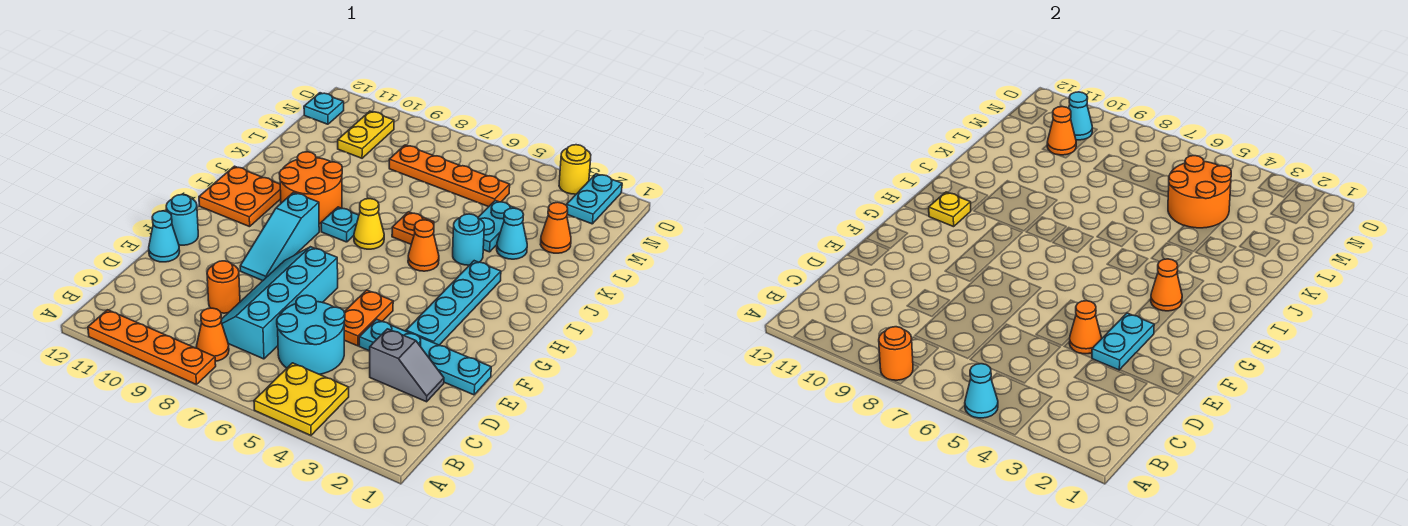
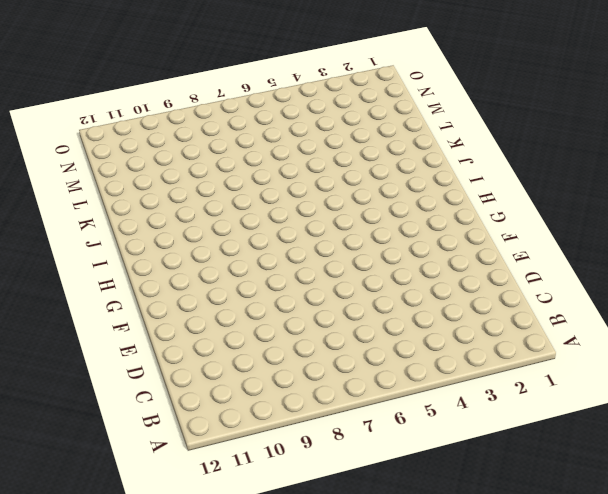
none -> yellow 2x2 plate [254,363,349,435]
none -> orange 1x4 plate [88,310,216,385]
none -> orange 1x1 cone [196,308,229,361]
none -> cyan 2x2 round brick [277,295,345,374]

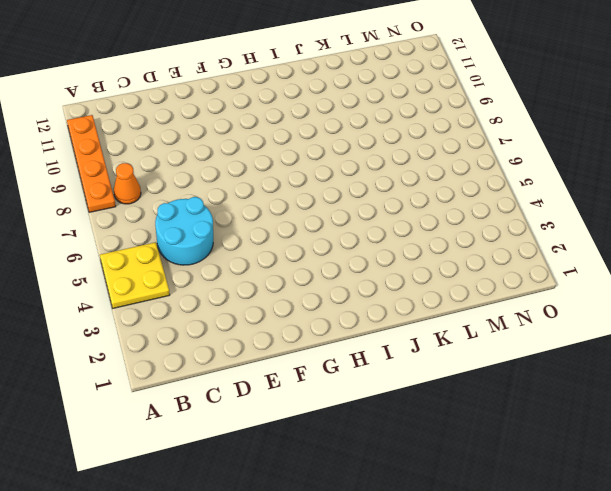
none -> cyan 2x4 slope [221,247,338,359]
none -> grey 1x2 slope [370,329,444,402]
none -> orange 1x1 round brick [207,261,240,313]
none -> cyan 1x4 plate [359,319,491,395]

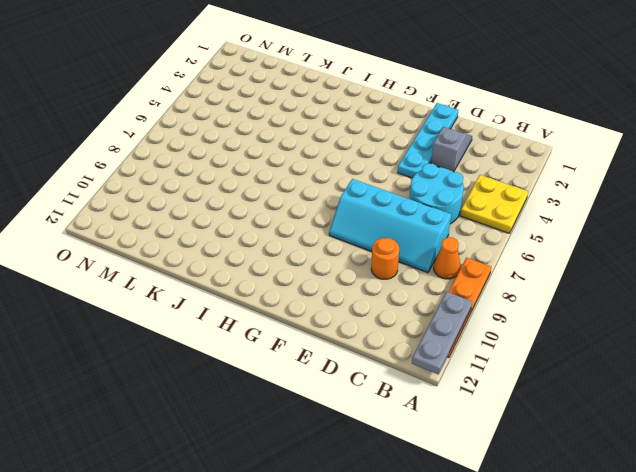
grey 1x3 plate [412,292,472,374] -> none
none -> orange 1x2 plate [344,290,393,346]
none -> cyan 1x1 cone [149,211,180,262]
none -> cyan 1x4 plate [406,261,501,345]
none -> cyan 1x3 slope [240,192,319,281]

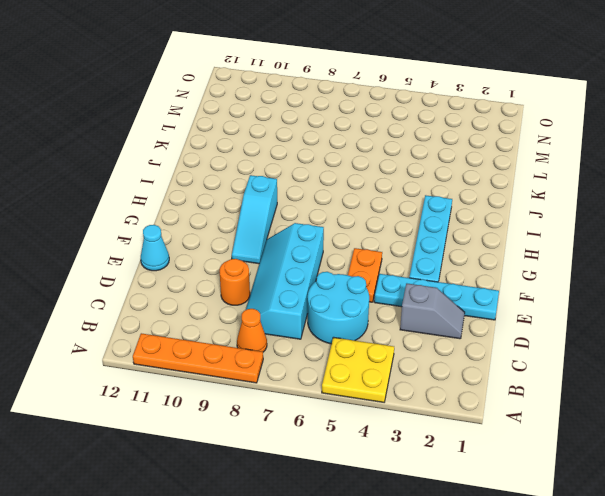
none -> cyan 1x1 round brick [166,195,198,245]
none -> orange 2x2 plate [199,166,281,227]
none -> orange 1x1 cone [408,220,439,271]
none -> yellow 1x1 cone [354,199,384,249]

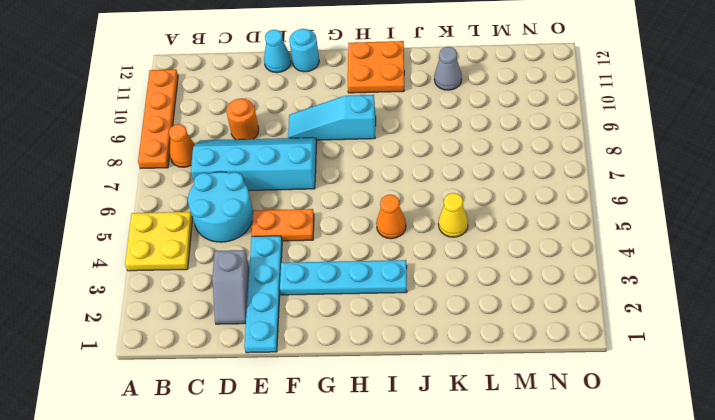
yellow 1x1 cone [438,193,468,237] -> yellow 1x1 cone moved to [354,199,384,249]
grey 1x1 cone [434,47,462,90] -> none
none -> cyan 1x1 plate [321,207,359,242]
none -> orange 2x2 round brick [279,152,342,224]
none -> cyan 1x1 round brick [453,214,484,265]
none -> orange 1x1 plate [392,212,434,244]

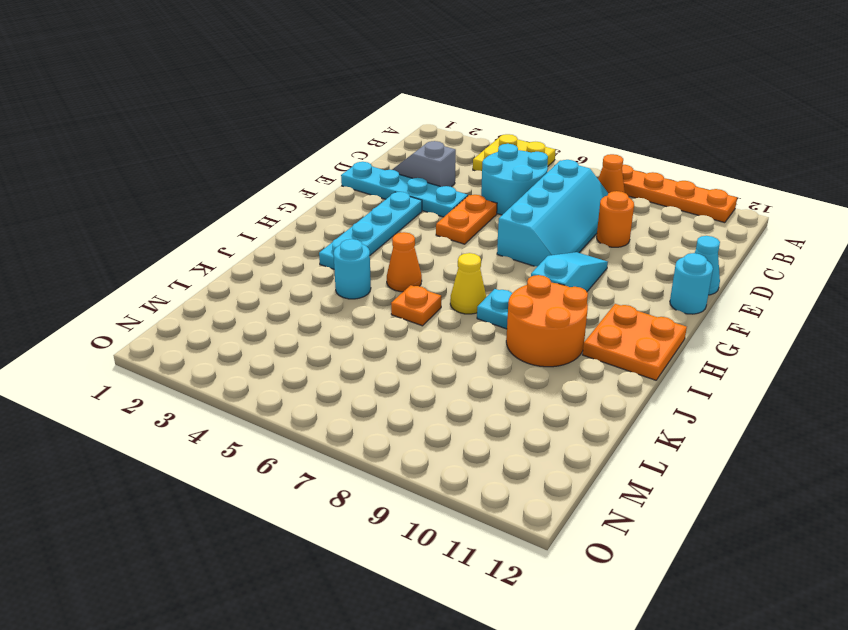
none -> cyan 1x1 cone [497,208,527,259]
none -> cyan 1x2 plate [478,200,516,252]
none -> orange 1x1 cone [540,202,571,253]
none -> orange 1x4 plate [389,145,510,207]

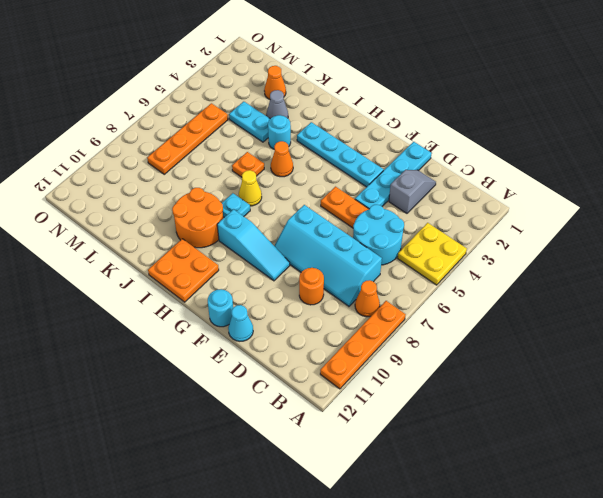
grey 1x1 cone [266,90,288,119] -> cyan 1x1 cone [497,208,527,259]
none -> yellow 1x2 plate [338,111,394,158]
none -> cyan 1x2 plate [567,174,622,224]
none -> cyan 1x1 plate [304,93,344,124]
none -> yellow 1x1 round brick [559,145,591,194]

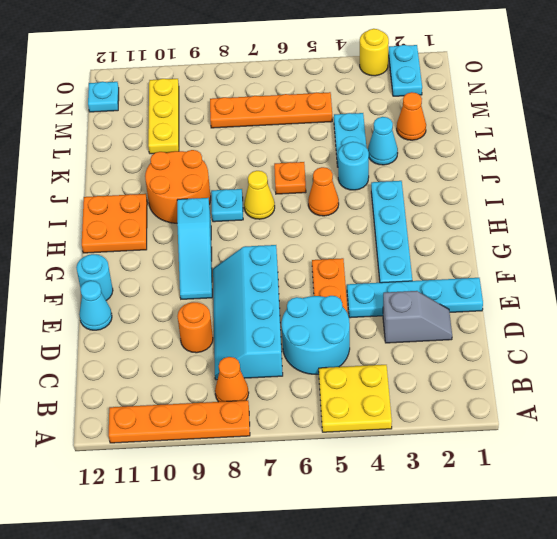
yellow 1x3 plate [148,79,179,154] -> yellow 1x2 plate [338,111,394,158]
none -> cyan 1x1 cone [965,364,998,418]
none -> orange 1x1 round brick [879,327,913,380]
none -> cyan 1x2 plate [1092,313,1154,370]
none -> orange 1x1 cone [1069,301,1102,354]

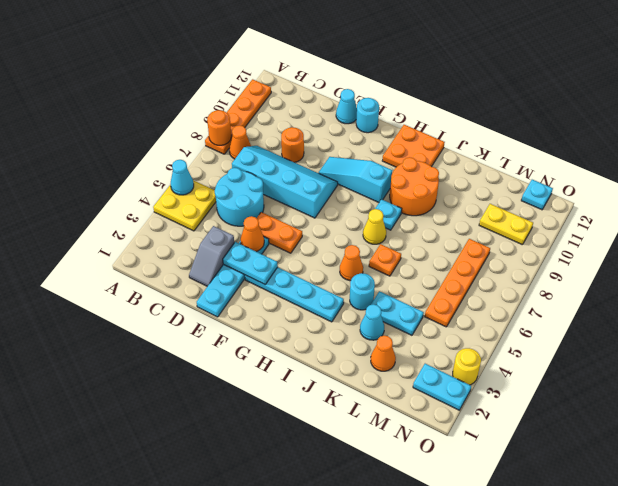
none -> orange 1x1 cone [1151,259,1182,311]
none -> yellow 1x1 plate [929,192,971,227]
none -> orange 2x2 round brick [1168,156,1231,228]
none -> orange 1x1 cone [1047,107,1076,155]

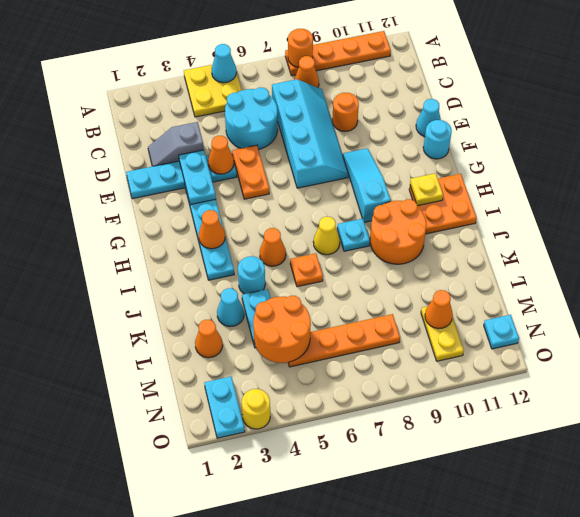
none -> cyan 1x1 cone [1069,92,1092,140]

